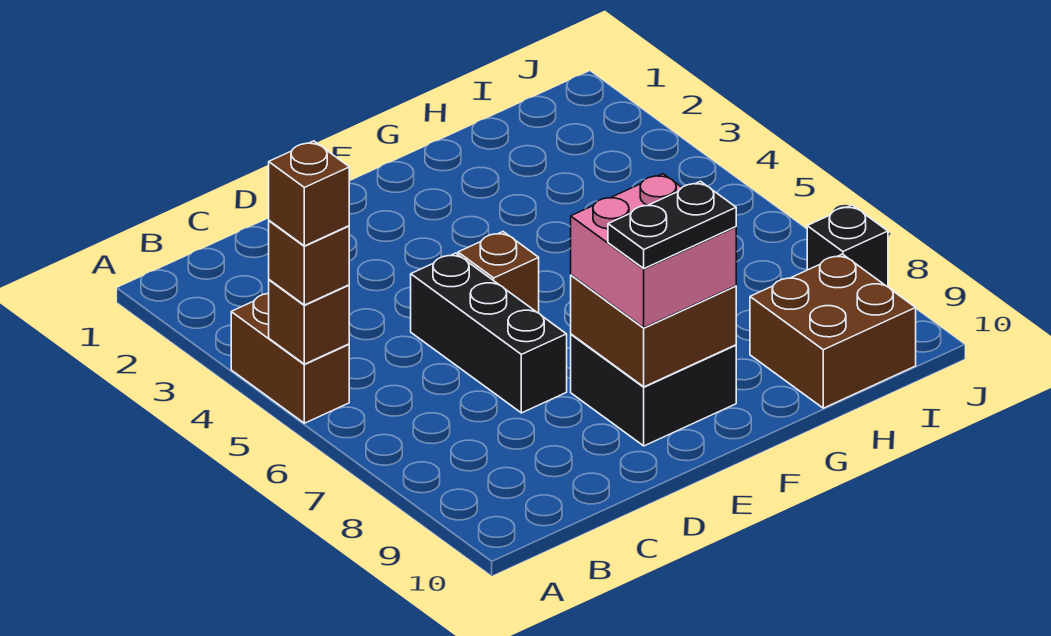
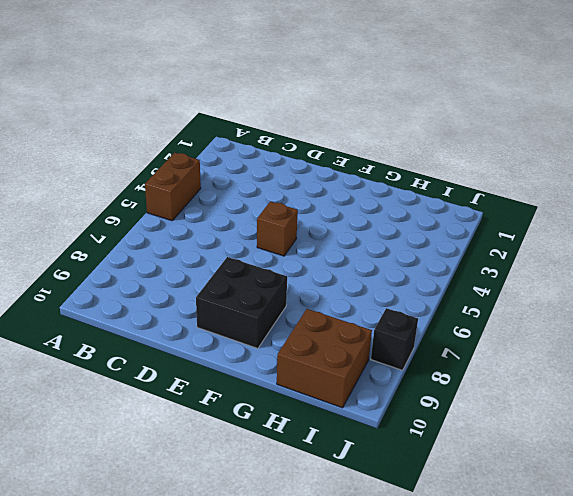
none -> black 1x3 brick [411,253,567,413]
none -> brown 1x1 brick [269,280,349,364]
none -> brown 2x2 brick [571,275,736,387]

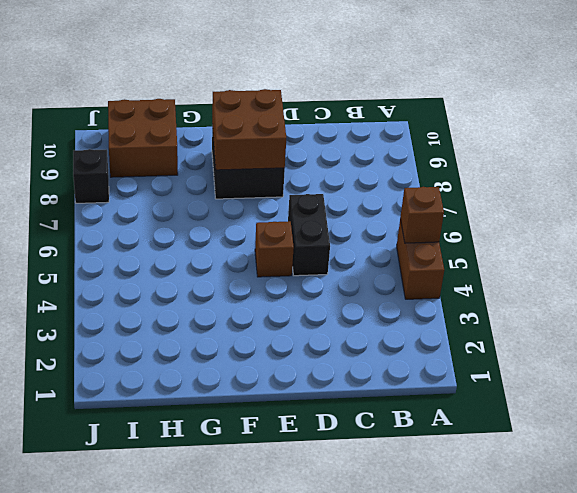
black 1x2 brick [288,194,330,276] -> black 1x3 brick [411,253,567,413]
none -> brown 1x1 brick [269,221,349,305]
none -> pink 2x2 brick [571,174,736,328]
none -> brown 1x1 brick [269,141,349,246]

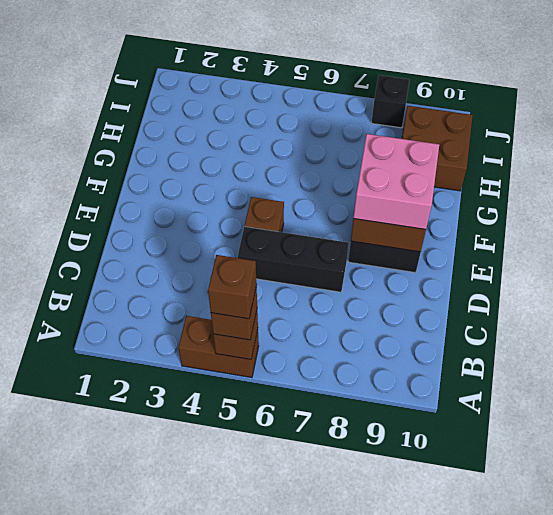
none -> black 1x2 plate [608,181,736,268]

